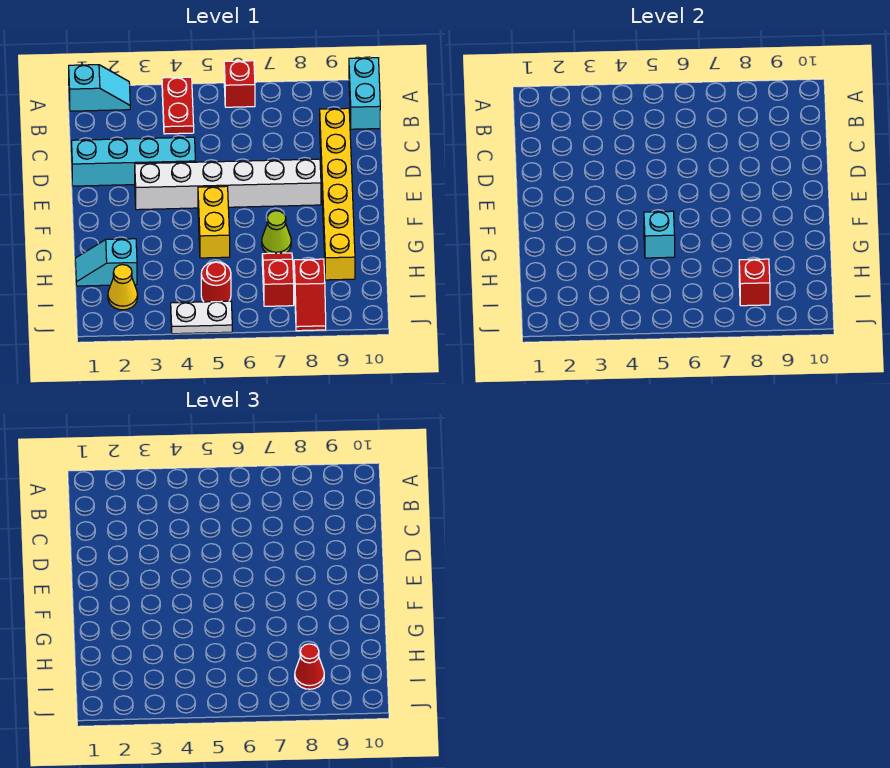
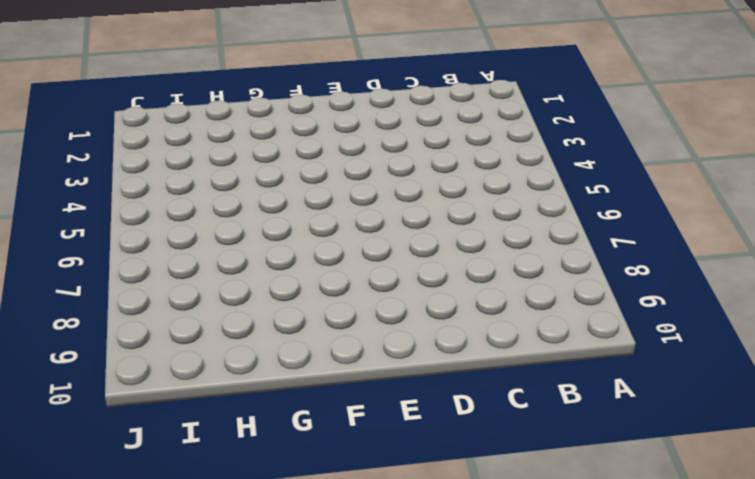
none -> cyan 1x2 slope [69,65,130,111]
none -> red 1x2 plate [162,77,194,134]
none -> red 1x1 brick [224,61,255,107]

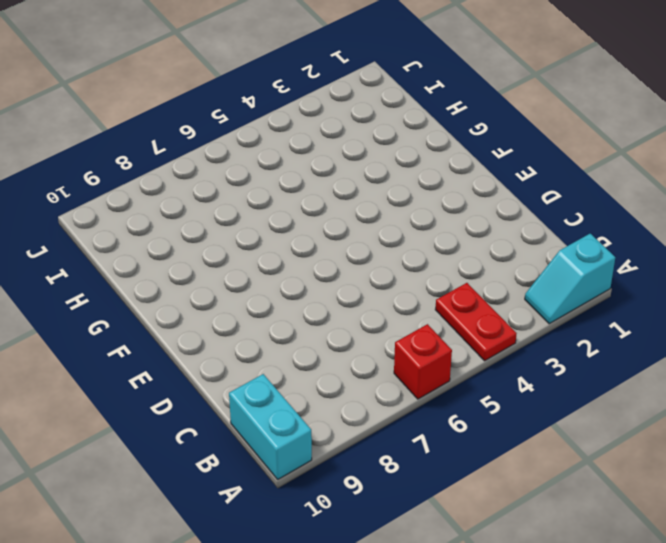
none -> yellow 1x6 brick [320,108,355,280]
none -> cyan 1x4 brick [72,137,195,186]
none -> white 1x6 brick [135,159,321,210]

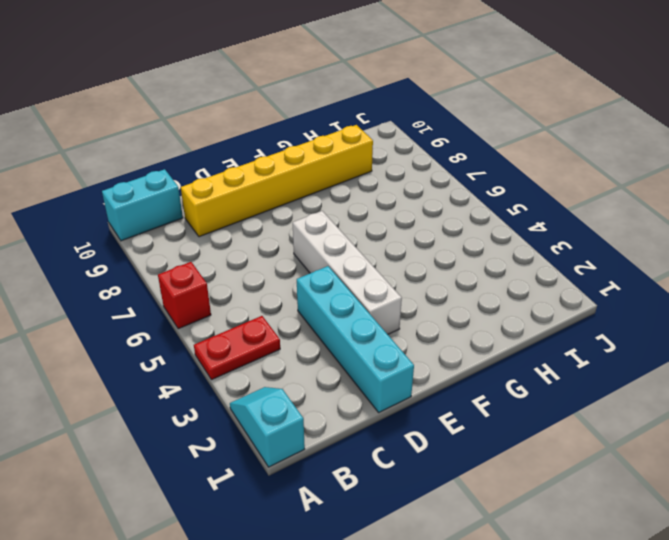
white 1x4 brick [293,211,402,334] -> white 1x6 brick [135,159,321,210]
none -> yellow 1x2 brick [198,186,230,258]
none -> lime 1x1 cone [262,211,291,253]
none -> cyan 1x2 slope [75,239,137,286]

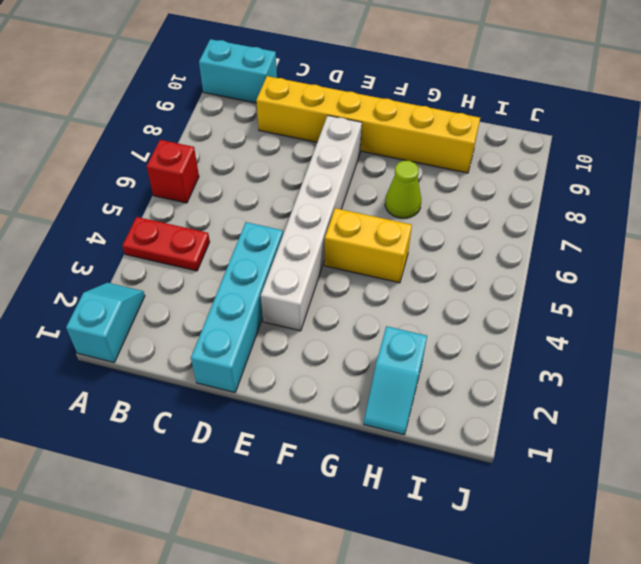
none -> red 1x2 slope [262,253,294,306]
none -> yellow 1x1 cone [108,265,138,310]
none -> red 1x1 round brick [201,262,231,302]

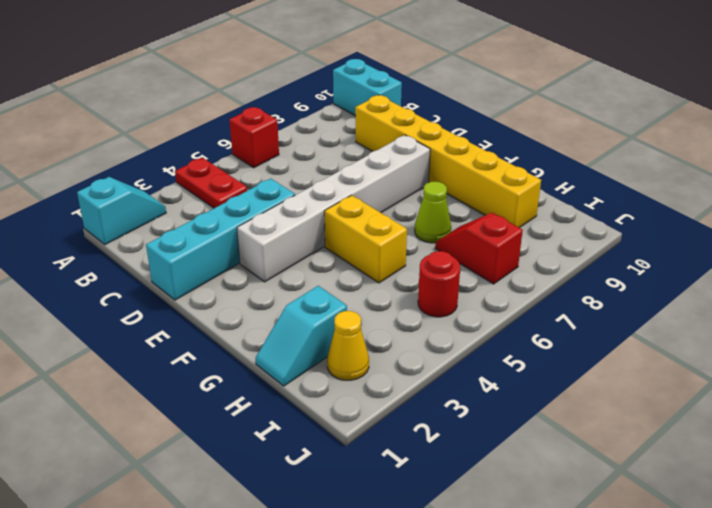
none -> red 1x2 slope [294,259,326,331]
none -> white 1x2 plate [171,301,232,334]
none -> cyan 1x1 brick [644,211,675,258]

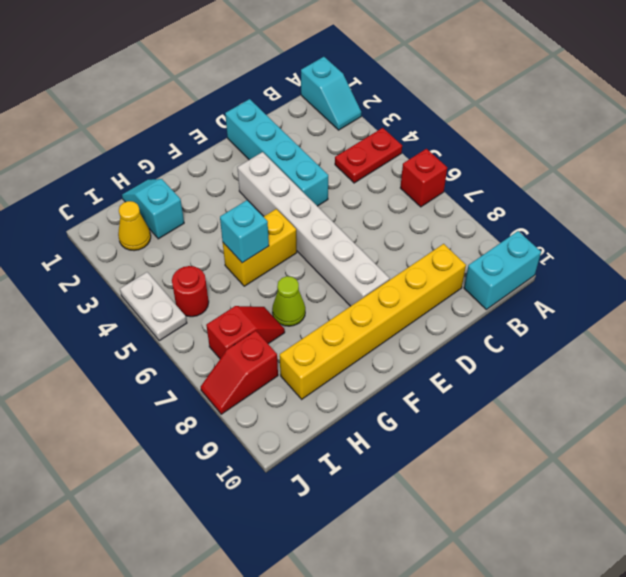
none -> red 1x1 brick [739,259,770,306]
none -> red 1x1 cone [295,644,324,689]

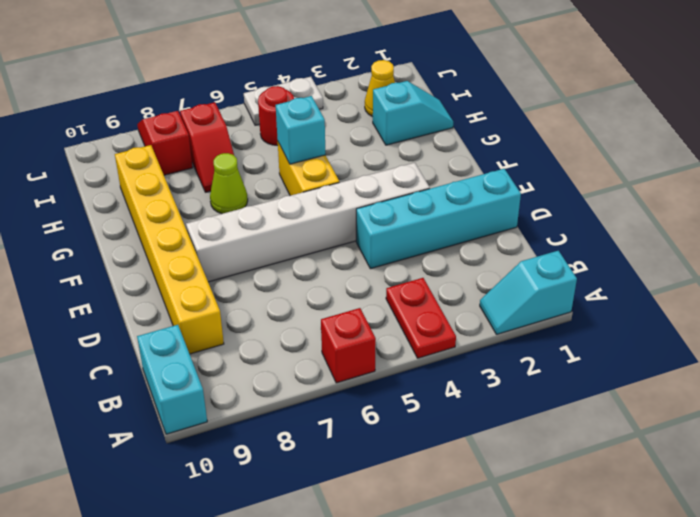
none -> red 1x1 brick [739,259,770,306]
none -> red 1x1 cone [295,644,324,689]

